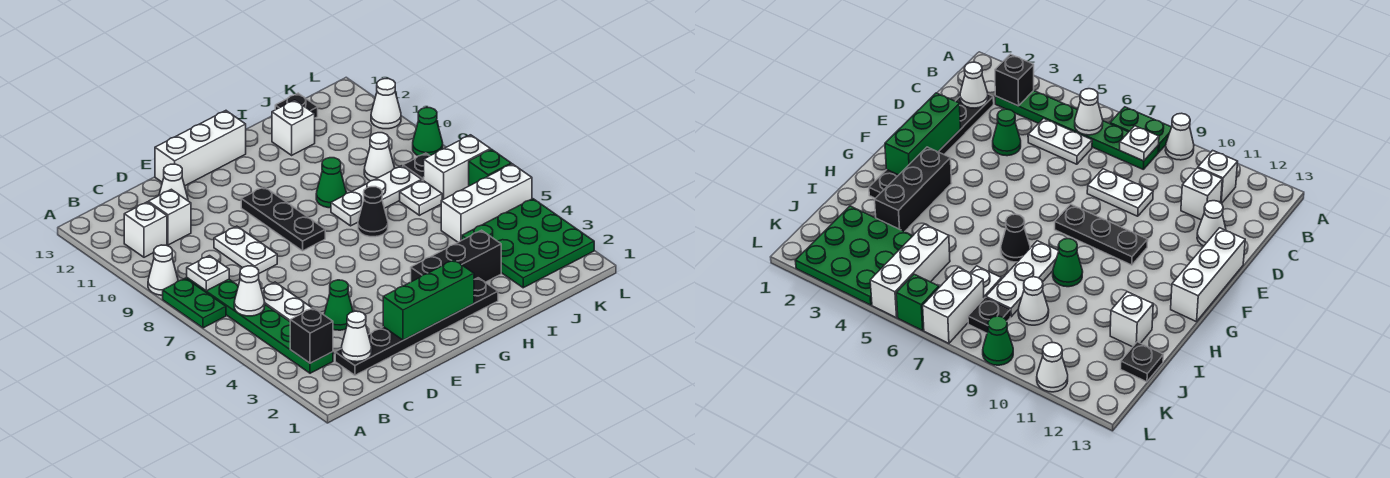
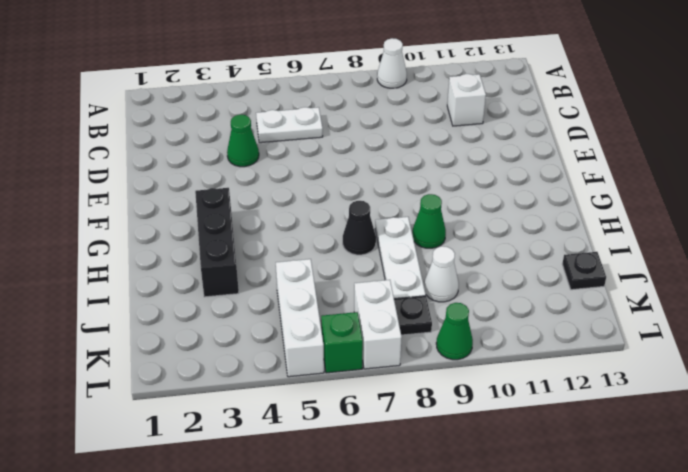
none -> green 1x2 plate [163,278,226,328]
none -> green 1x6 plate [187,278,333,373]
none -> white 1x1 brick [124,202,167,257]
none -> black 1x6 plate [335,278,498,375]

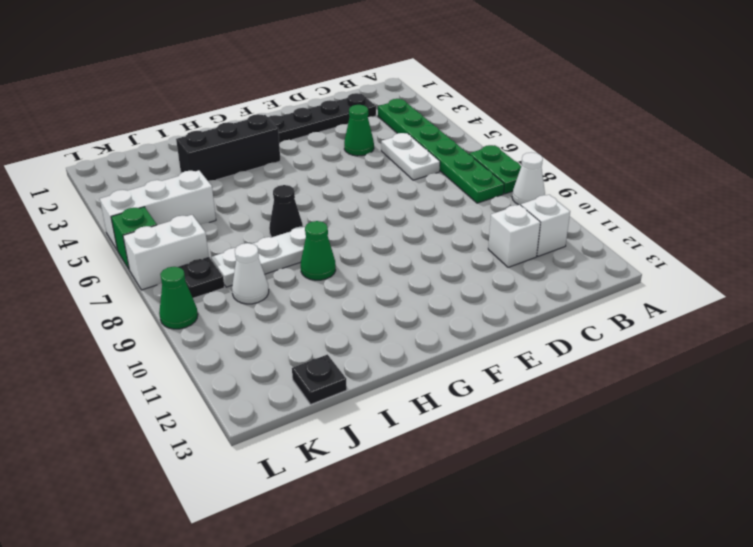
none -> white 1x2 plate [214,226,277,273]
none -> white 1x1 cone [159,164,188,201]
none -> white 1x3 brick [155,111,246,186]
none -> black 1x3 plate [241,187,325,251]

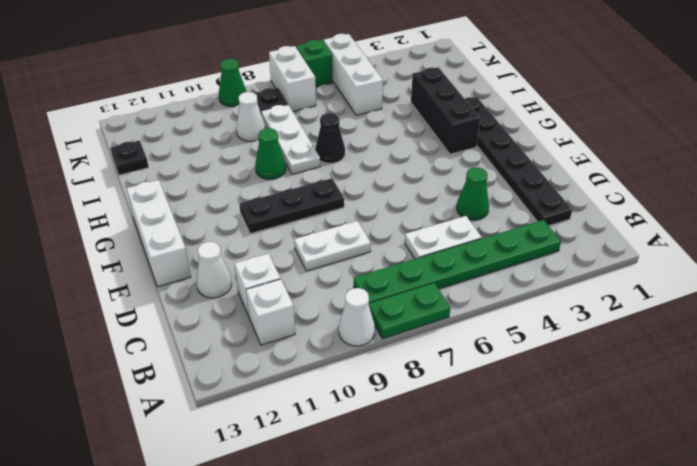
none -> white 1x1 brick [272,100,315,155]
none -> green 3x3 plate [462,199,594,288]
none -> white 1x1 plate [400,180,442,215]
none -> white 1x1 cone [371,79,401,129]

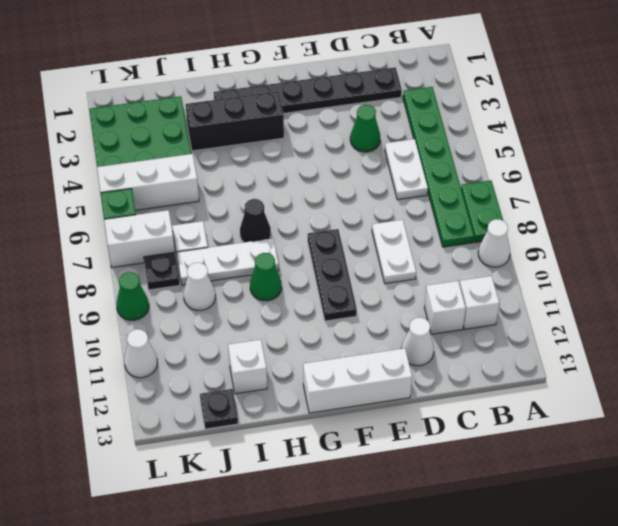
none -> black 1x1 brick [290,308,333,363]
none -> white 1x1 cone [234,266,265,316]
none -> white 1x1 plate [187,256,229,291]
none -> white 1x1 cone [341,311,372,362]

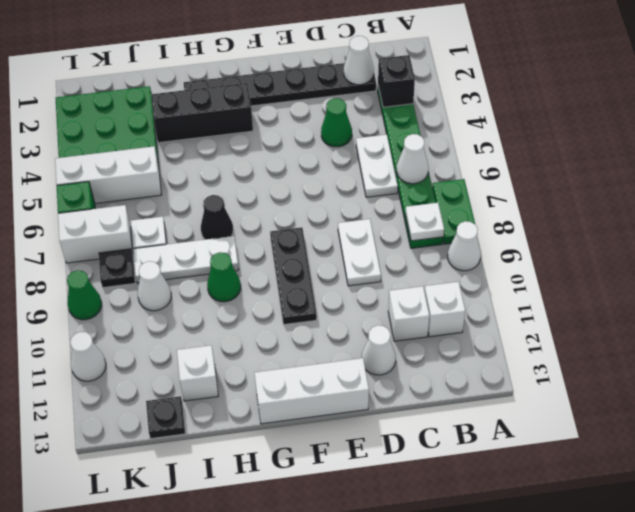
none -> green 1x3 brick [383,260,474,340]

